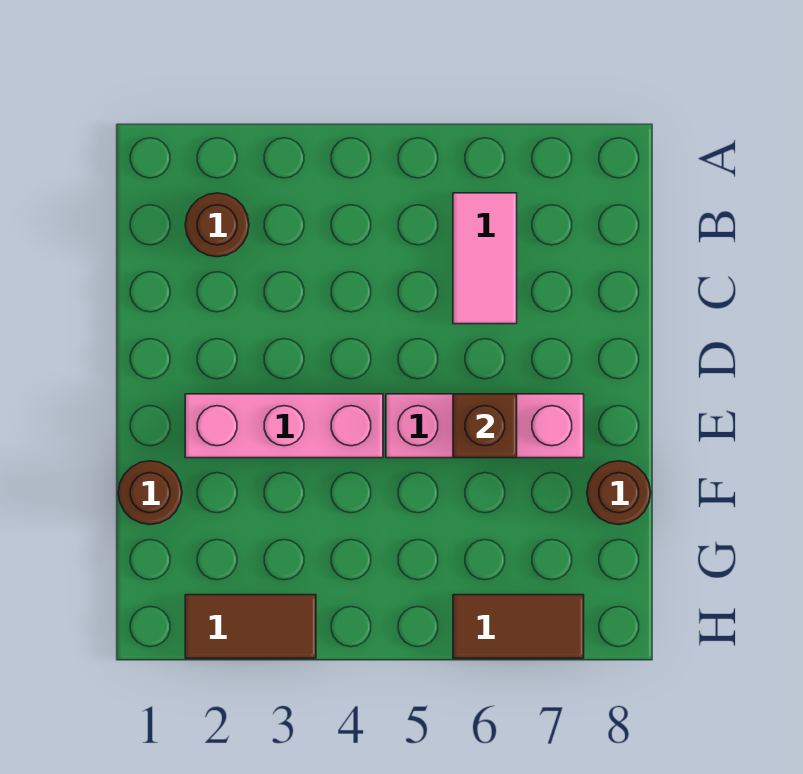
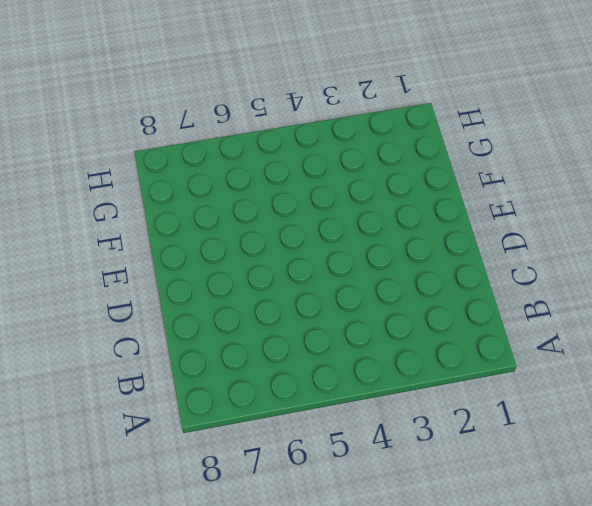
none -> brown 1x1 round brick [185,193,249,257]
none -> pink 1x2 tile [453,193,517,324]

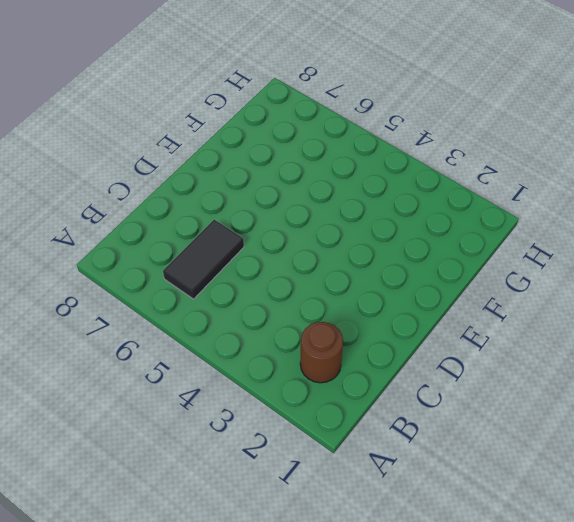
black 1x2 tile [163,220,244,299] -> pink 1x2 tile [453,193,517,324]
none -> pink 1x3 brick [185,394,383,458]
none -> pink 1x3 brick [386,394,584,458]

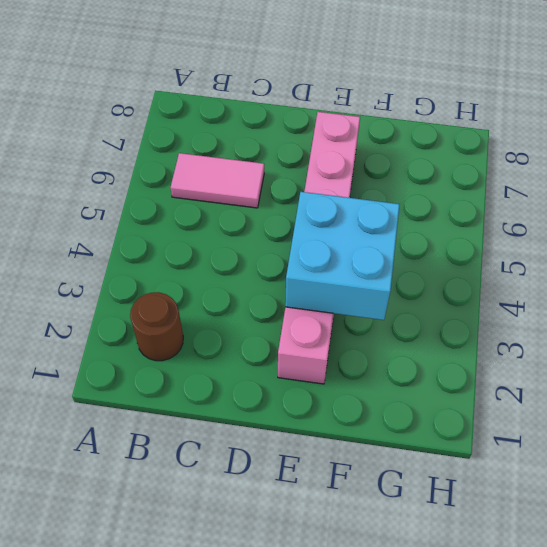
cyan 2x2 brick [285,192,400,320] -> none
none -> brown 1x1 round brick [118,461,182,525]
none -> brown 1x1 round brick [587,461,651,525]

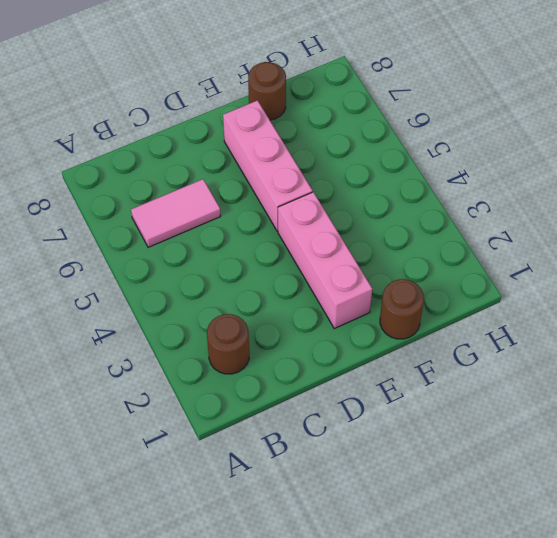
none -> brown 1x2 tile [185,595,316,658]
none -> brown 1x2 tile [453,595,584,658]

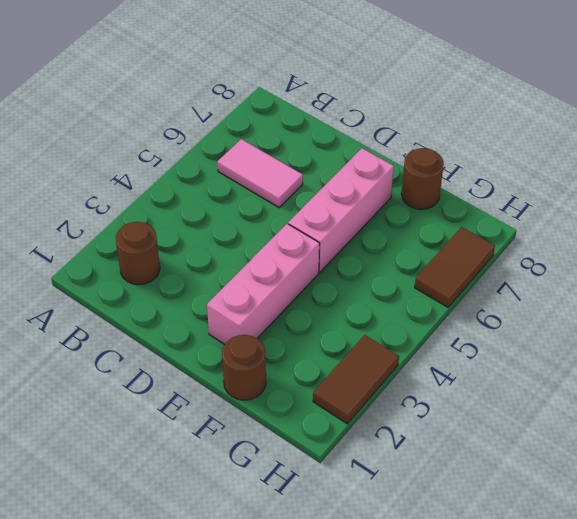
none -> brown 1x1 brick [453,394,517,458]

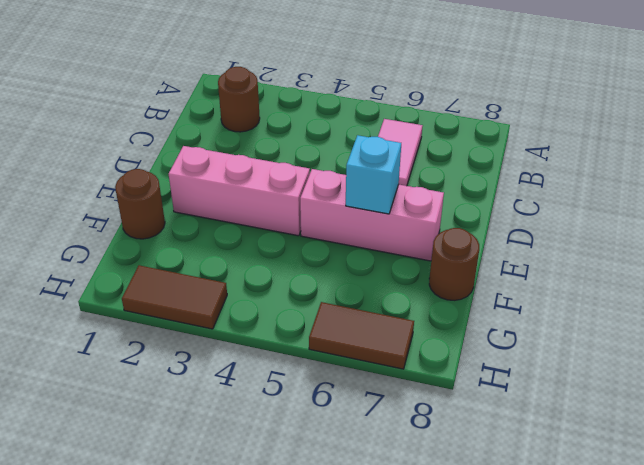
cyan 1x1 brick [346,135,401,214] -> brown 1x1 brick [453,394,517,458]

